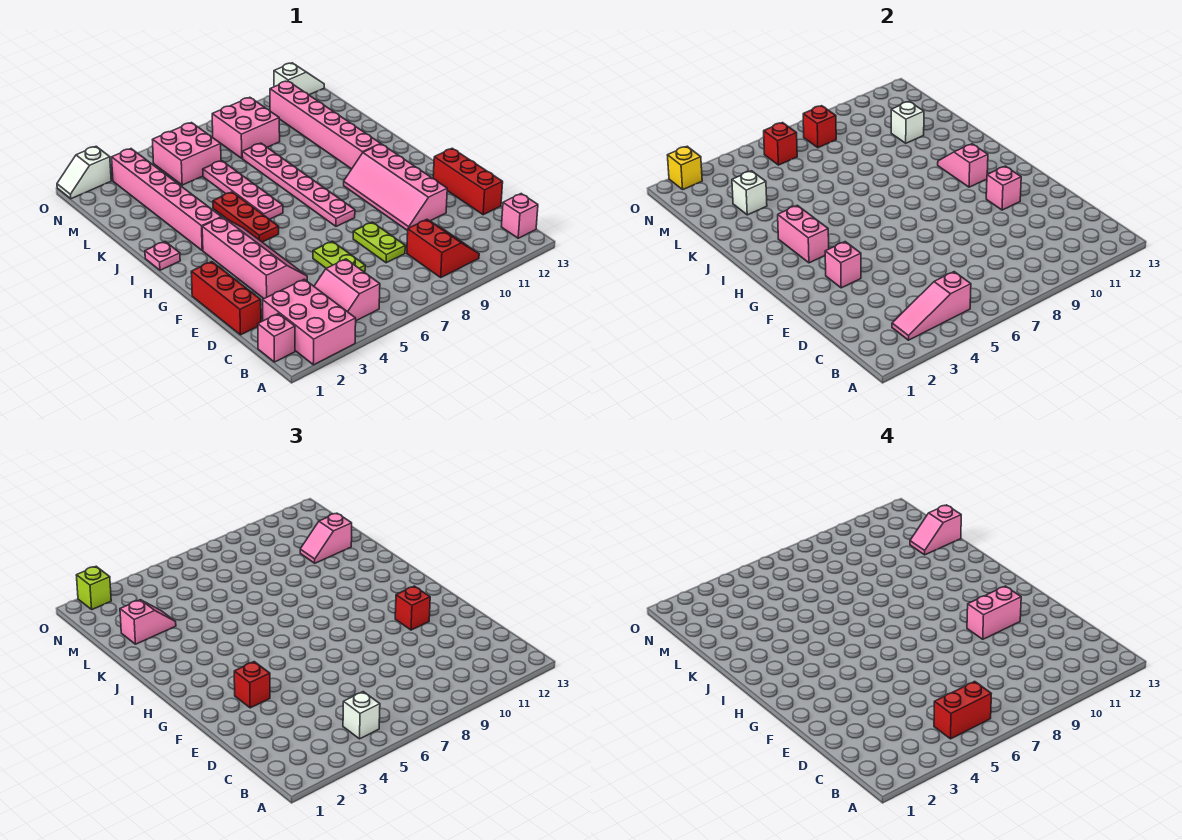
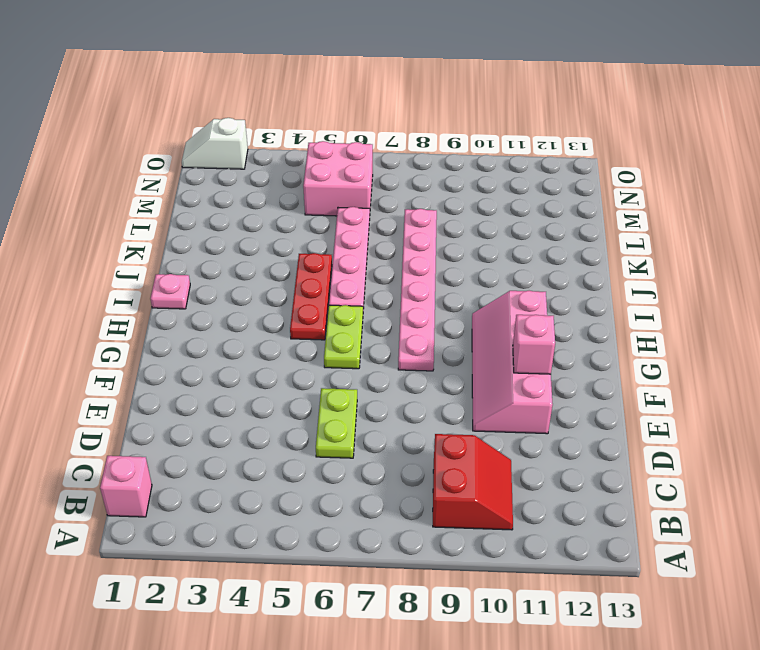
lime 1x2 plate [324,305,363,369] -> lime 1x2 plate moved to [353,222,405,263]
none -> pink 2x3 brick [263,279,356,365]
none -> pink 2x2 slope [314,259,380,321]
none -> pink 1x1 brick [501,194,538,238]
none -> red 1x3 brick [191,262,261,335]

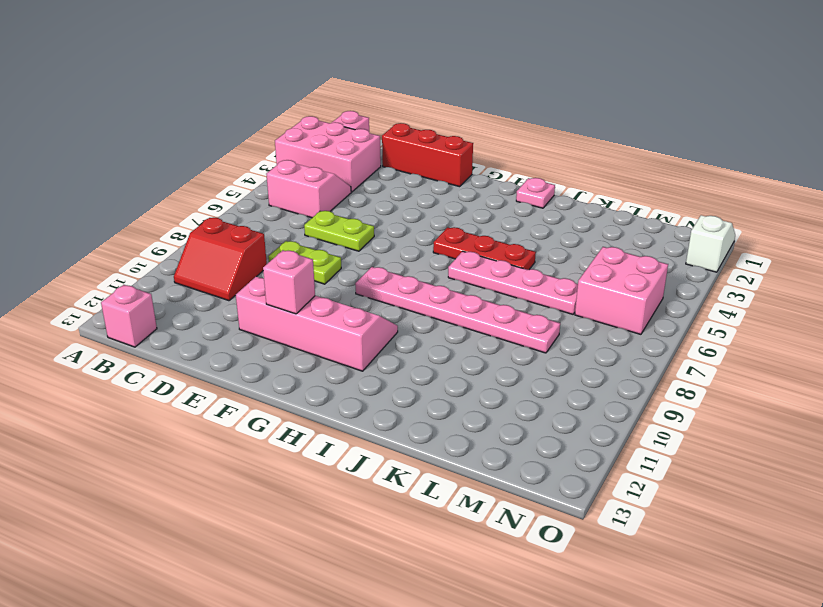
none -> red 1x3 brick [433,148,503,215]
none -> pink 2x4 slope [202,217,307,299]
none -> pink 1x6 brick [112,149,221,251]
none -> pink 1x6 brick [270,81,380,169]

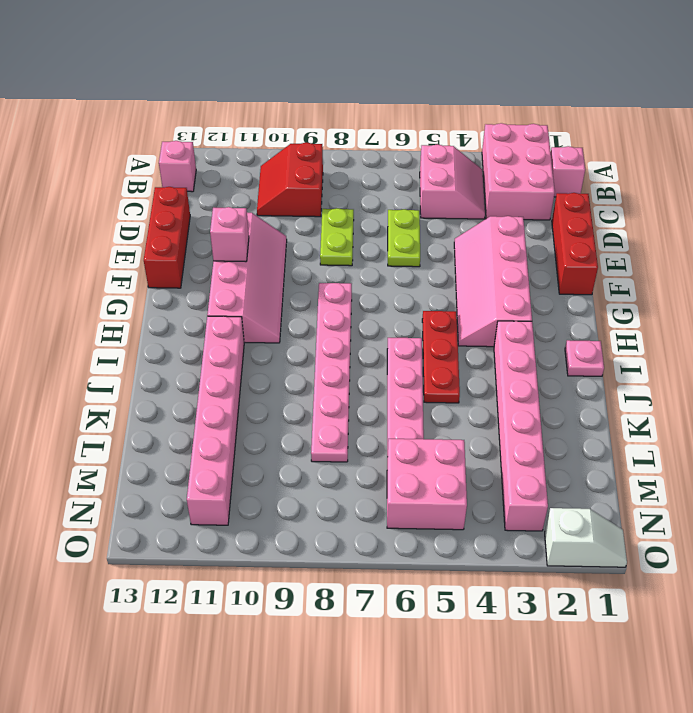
none -> pink 2x2 brick [212,97,280,158]
none -> white 1x2 slope [274,63,324,95]
none -> pink 1x3 slope [892,272,971,340]
none -> pink 1x1 brick [825,242,861,288]

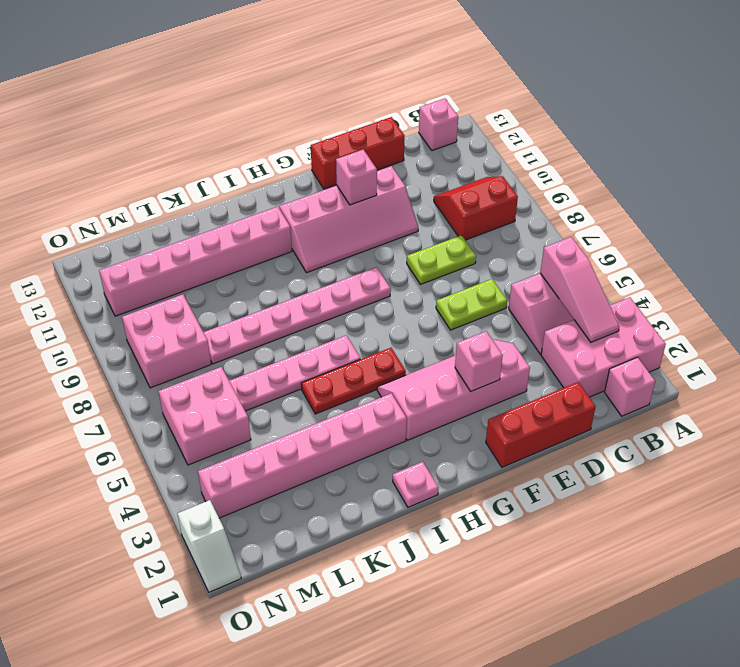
none -> white 1x2 slope [274,63,324,95]
none -> pink 1x2 brick [778,205,829,263]
none -> pink 1x2 slope [938,144,988,187]
none -> white 1x1 brick [732,171,767,215]

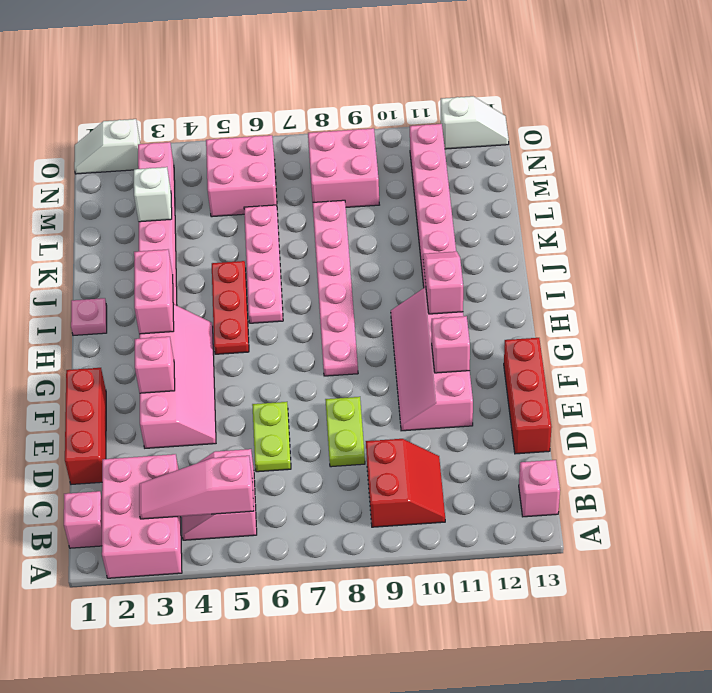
none -> white 1x1 brick [891,101,924,143]
none -> red 1x1 brick [764,123,797,165]
none -> red 1x1 brick [803,106,836,148]
none -> yellow 1x1 brick [667,146,702,189]

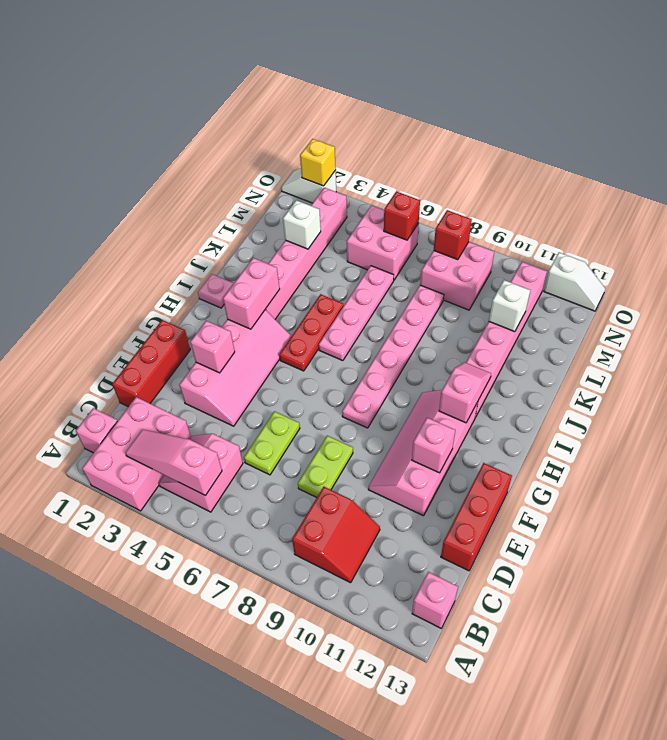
none -> white 1x1 brick [343,692,380,739]
none -> red 1x1 brick [234,662,270,708]
none -> red 1x1 brick [395,586,430,630]
none -> pink 1x2 slope [120,600,176,644]

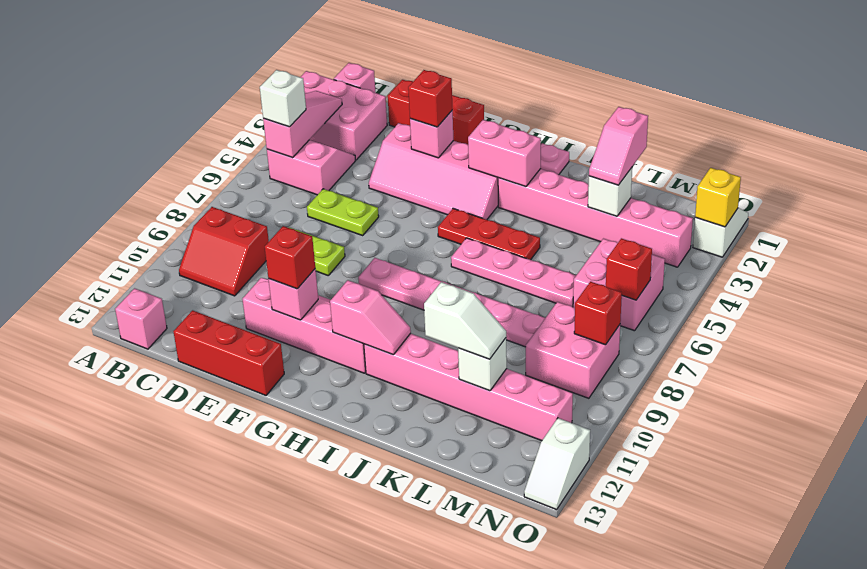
white 1x2 slope [424,282,506,359] -> pink 1x2 slope [300,513,352,563]
none -> lime 1x1 brick [76,566,111,609]
none -> red 1x2 brick [934,681,991,739]
none -> pink 1x2 brick [967,586,1021,639]
none -> pink 1x2 slope [910,505,961,555]

